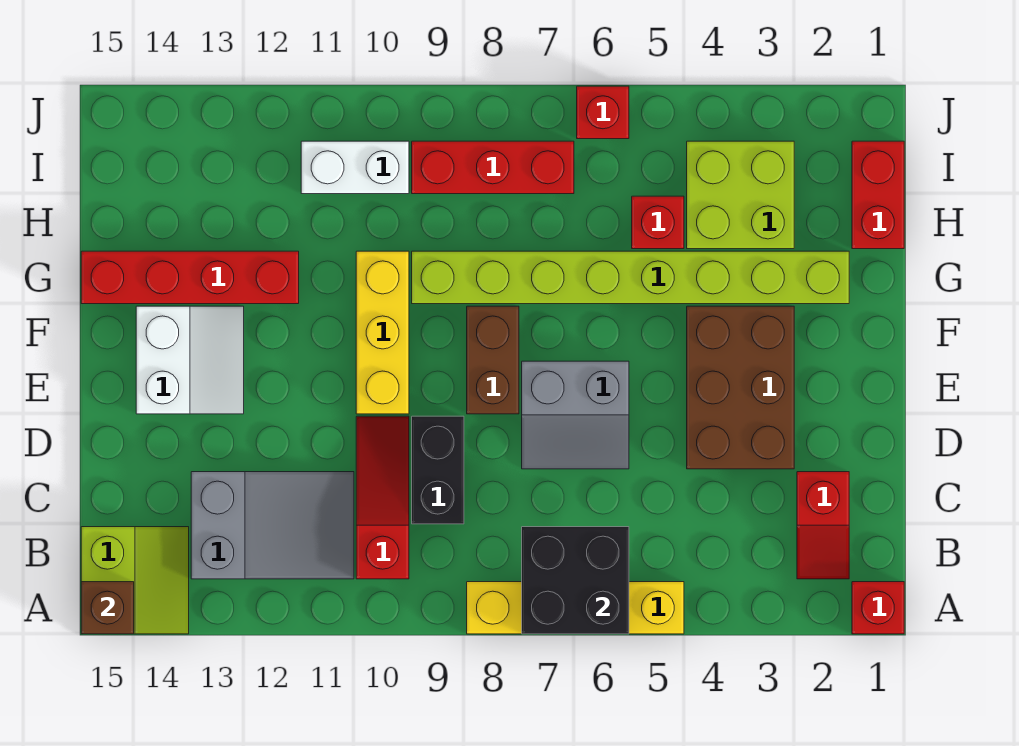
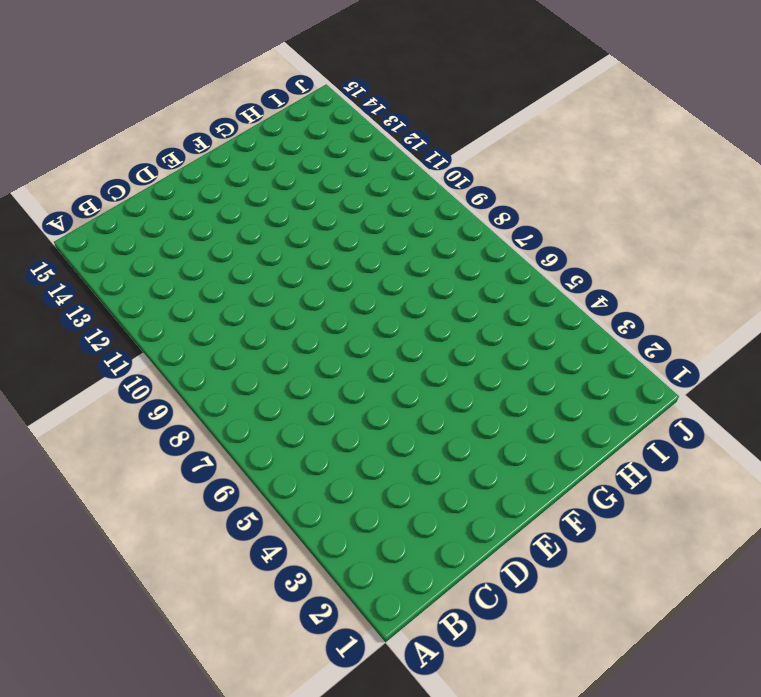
none -> red 1x1 brick [852,582,904,634]
none -> yellow 1x4 brick [467,582,684,634]
none -> lime 2x2 slope [81,527,189,634]

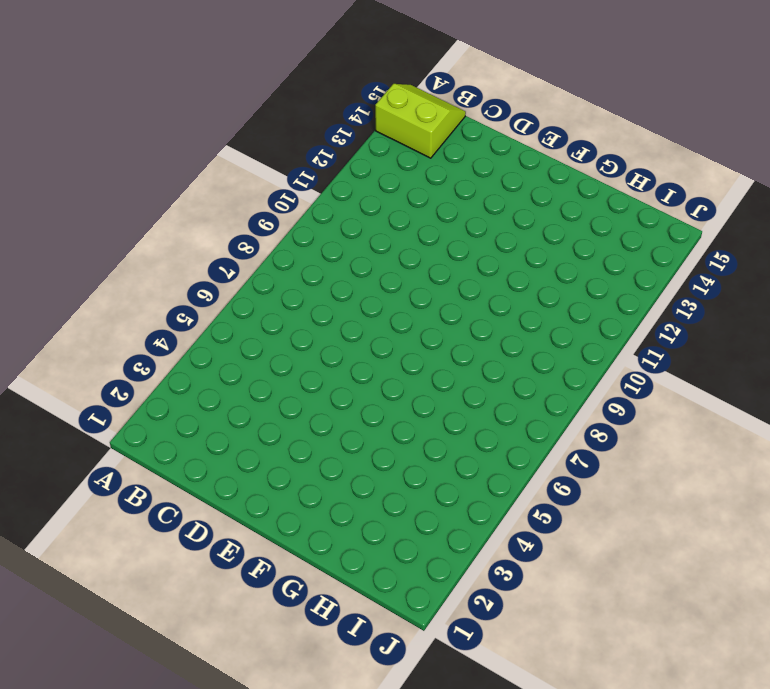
lime 2x2 slope [375,84,466,158] -> lime 2x2 slope turned to [81,527,189,634]
none -> red 1x1 brick [852,582,904,634]
none -> yellow 1x4 brick [467,582,684,634]
none -> red 1x2 slope [797,472,849,579]

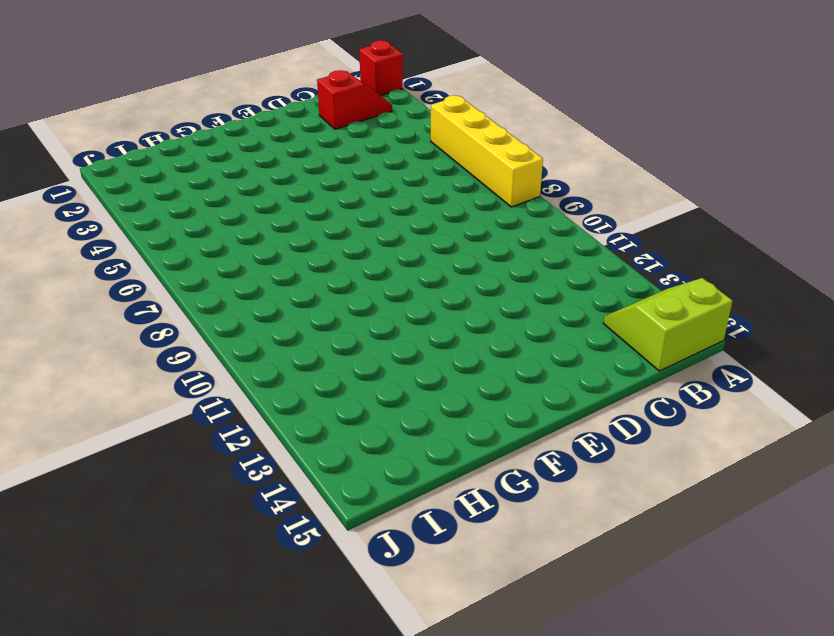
none -> red 1x3 slope [356,416,409,579]
none -> grey 2x3 slope [191,472,354,579]
none -> black 1x2 brick [412,416,464,524]

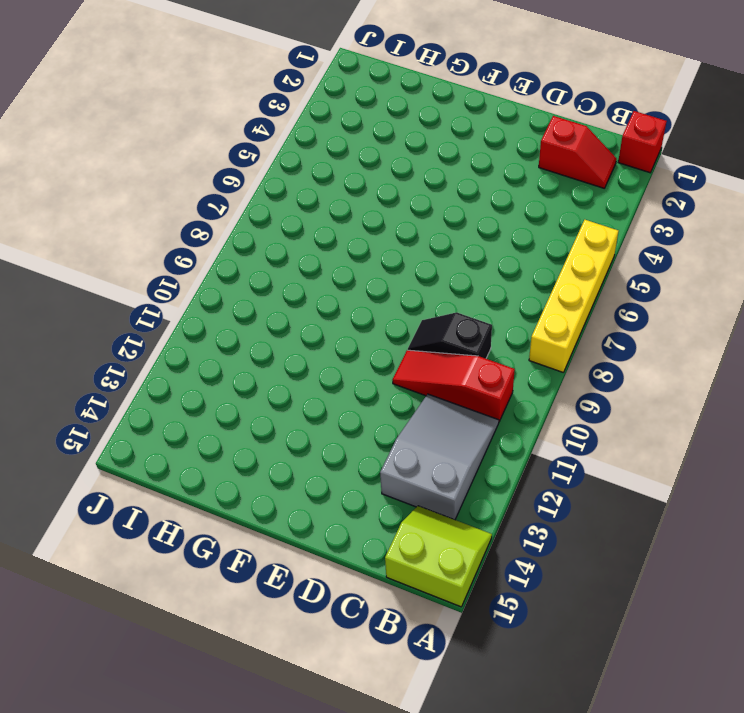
black 1x2 slope [408,312,492,359] -> black 1x2 brick [412,416,464,524]
none -> brown 2x3 brick [687,306,794,469]
none -> grey 2x2 slope [522,361,629,469]
none -> brown 1x2 brick [467,306,519,414]

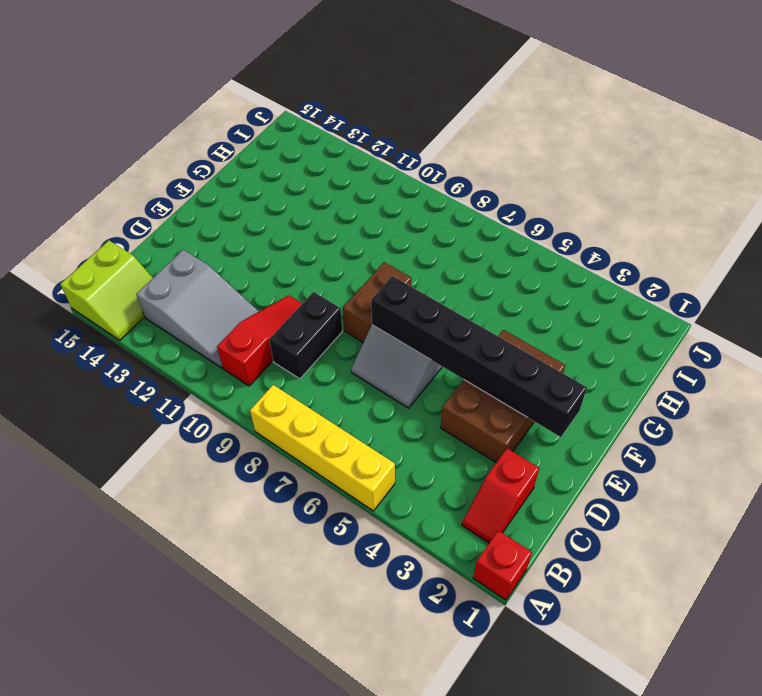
black 1x6 brick [371,276,587,437] -> none
none -> yellow 1x3 brick [356,251,409,414]
none -> white 2x2 slope [136,306,244,414]
none -> lime 1x8 brick [412,251,849,304]

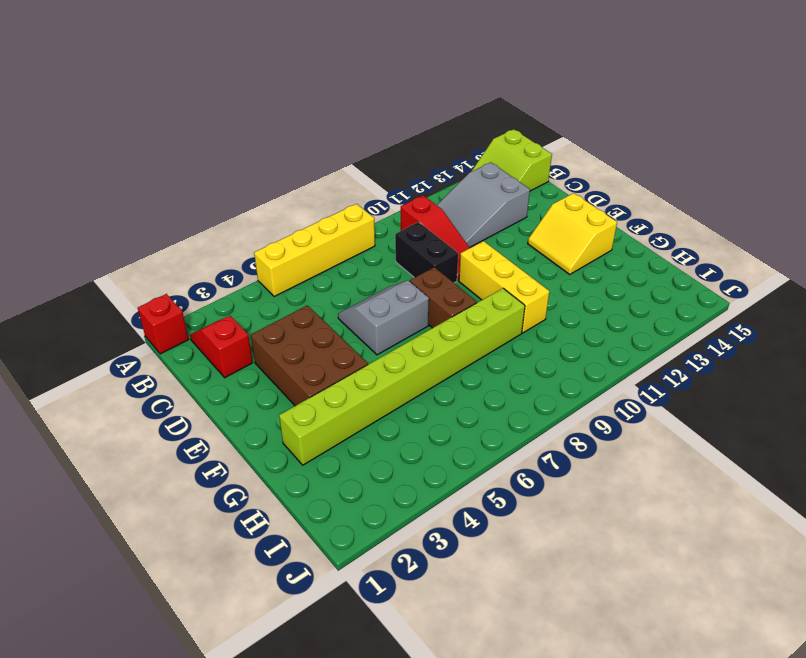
yellow 2x2 slope [528,193,617,274] -> white 2x2 slope [136,306,244,414]
none -> red 1x4 brick [81,251,299,304]
none -> red 1x2 brick [852,141,904,249]
none -> lime 2x2 brick [687,141,794,249]

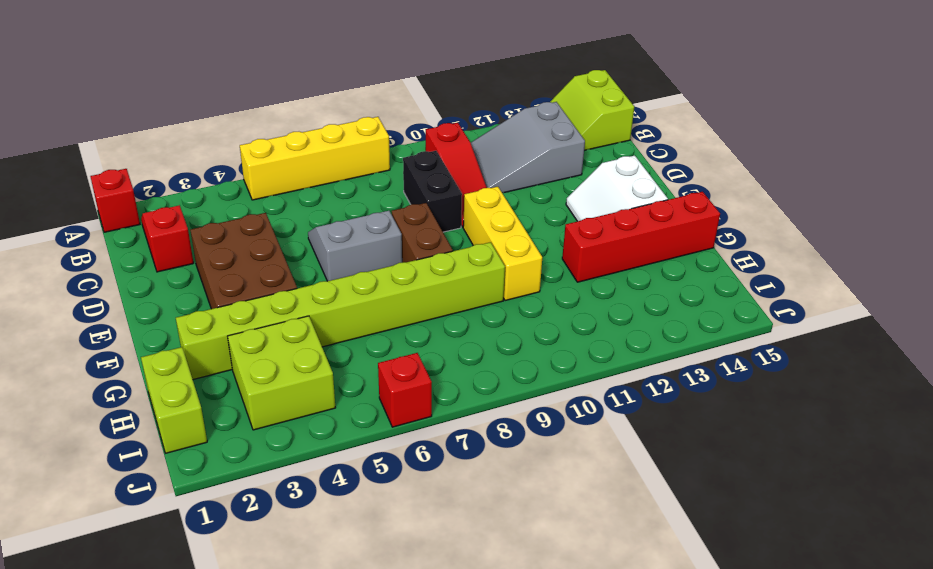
lime 1x2 brick [141,347,207,453] -> red 1x2 brick [852,141,904,249]
none -> red 1x1 brick [632,196,684,249]
none -> red 1x3 brick [412,141,574,194]
none -> white 1x2 brick [301,141,409,194]

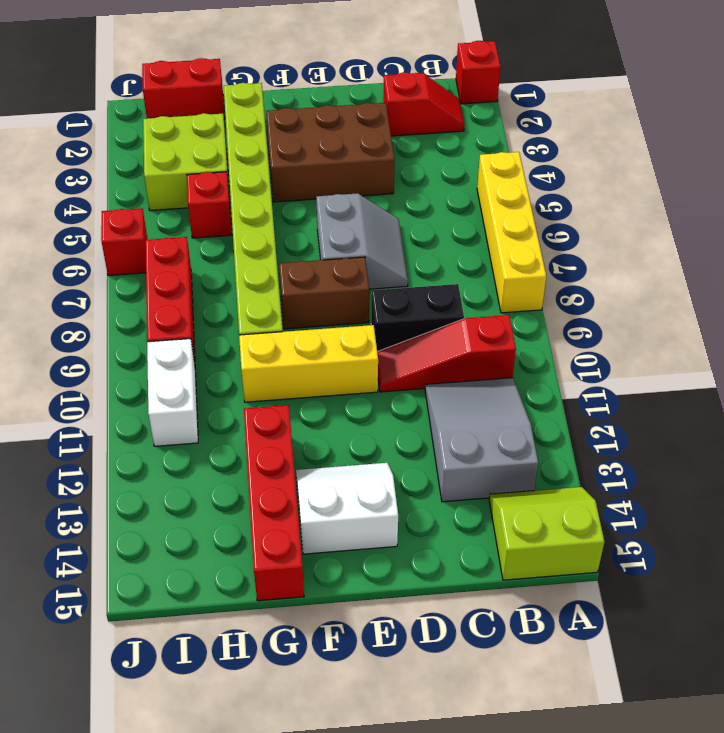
none -> black 2x2 brick [522,527,629,634]
none -> brown 1x1 brick [81,582,134,634]

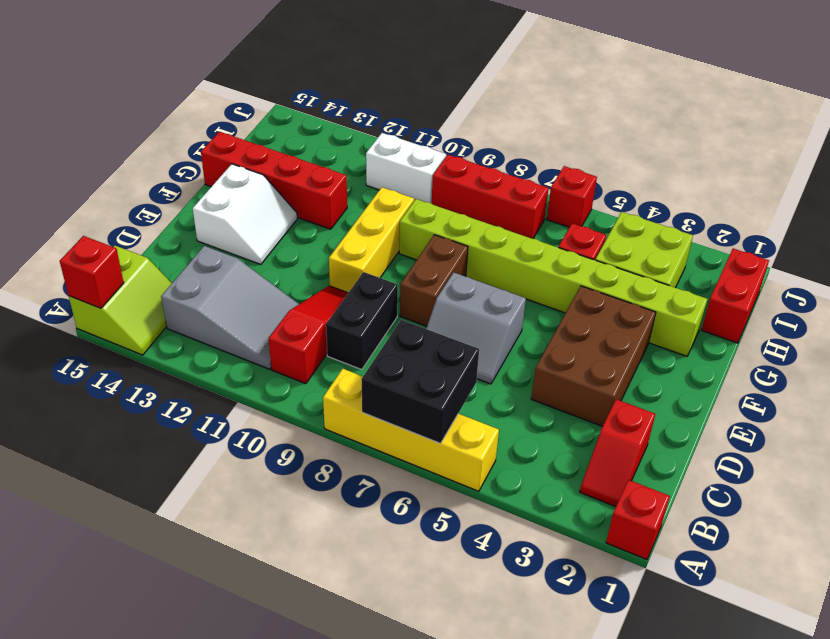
red 1x1 brick [60,236,124,308] -> brown 1x1 brick [81,582,134,634]

